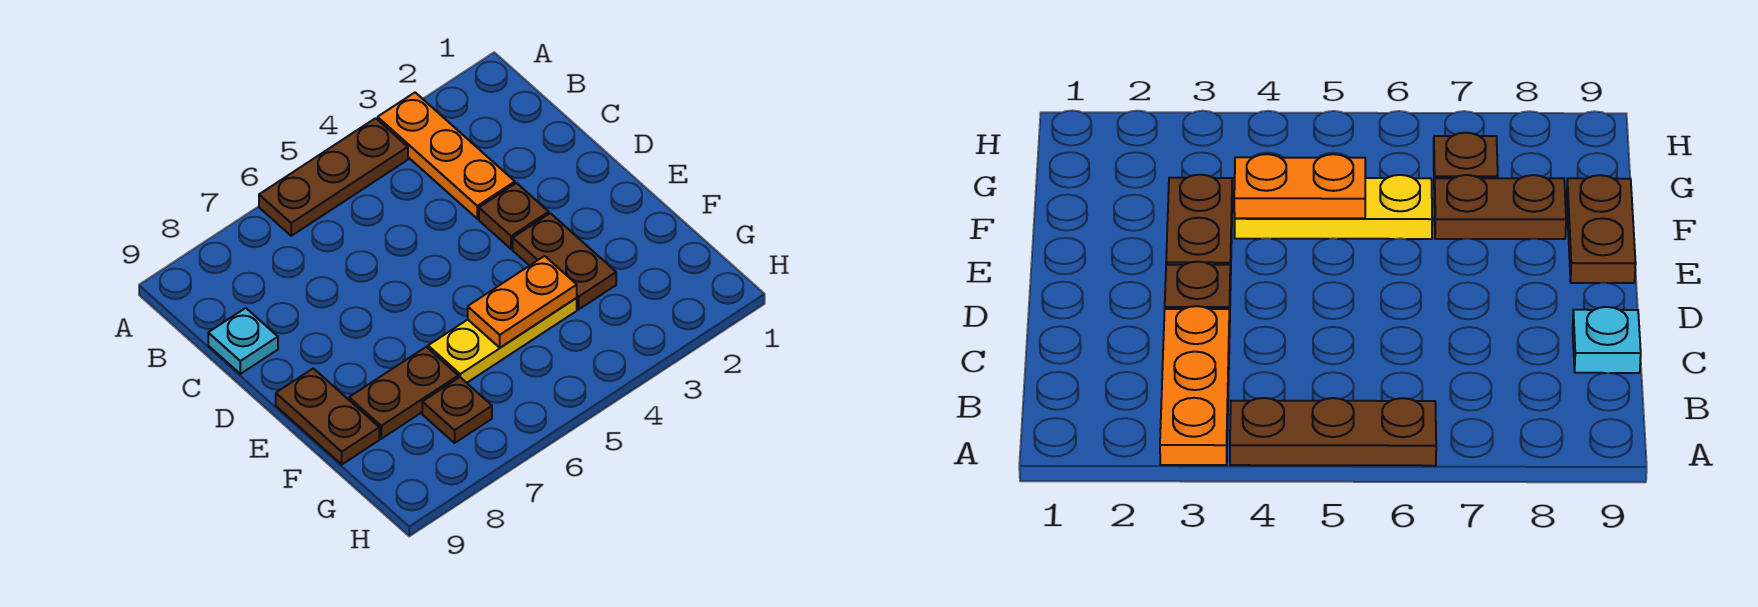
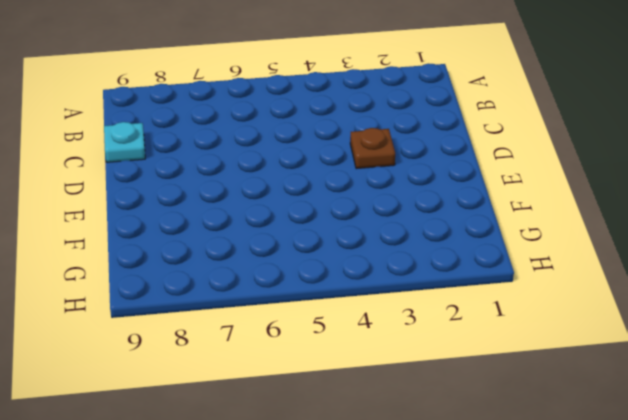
none -> orange 1x3 plate [378,93,515,219]
none -> brown 1x3 plate [259,118,408,236]

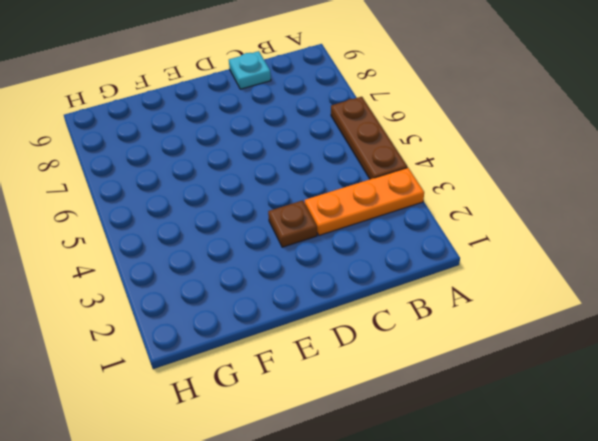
none -> brown 1x2 plate [513,213,616,309]
none -> brown 1x2 plate [276,368,379,464]

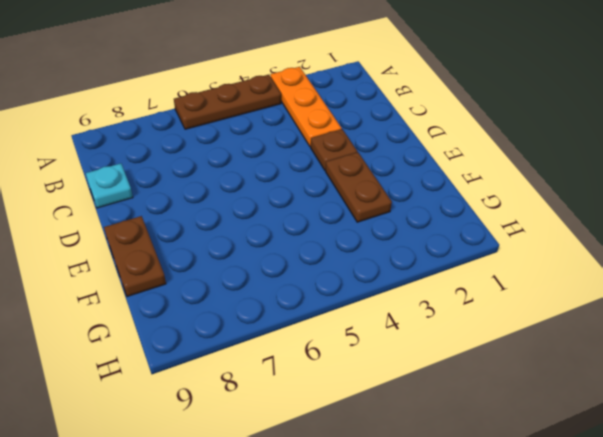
none -> yellow 1x3 plate [428,298,577,383]
none -> brown 1x2 plate [349,347,458,439]

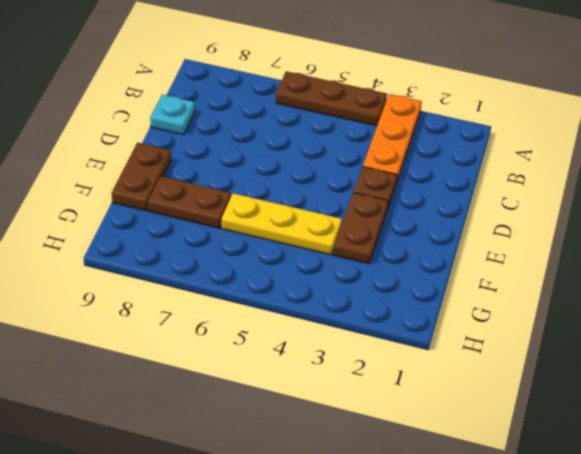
none -> brown 1x1 plate [422,377,492,443]
none -> orange 1x2 plate [468,256,577,348]

